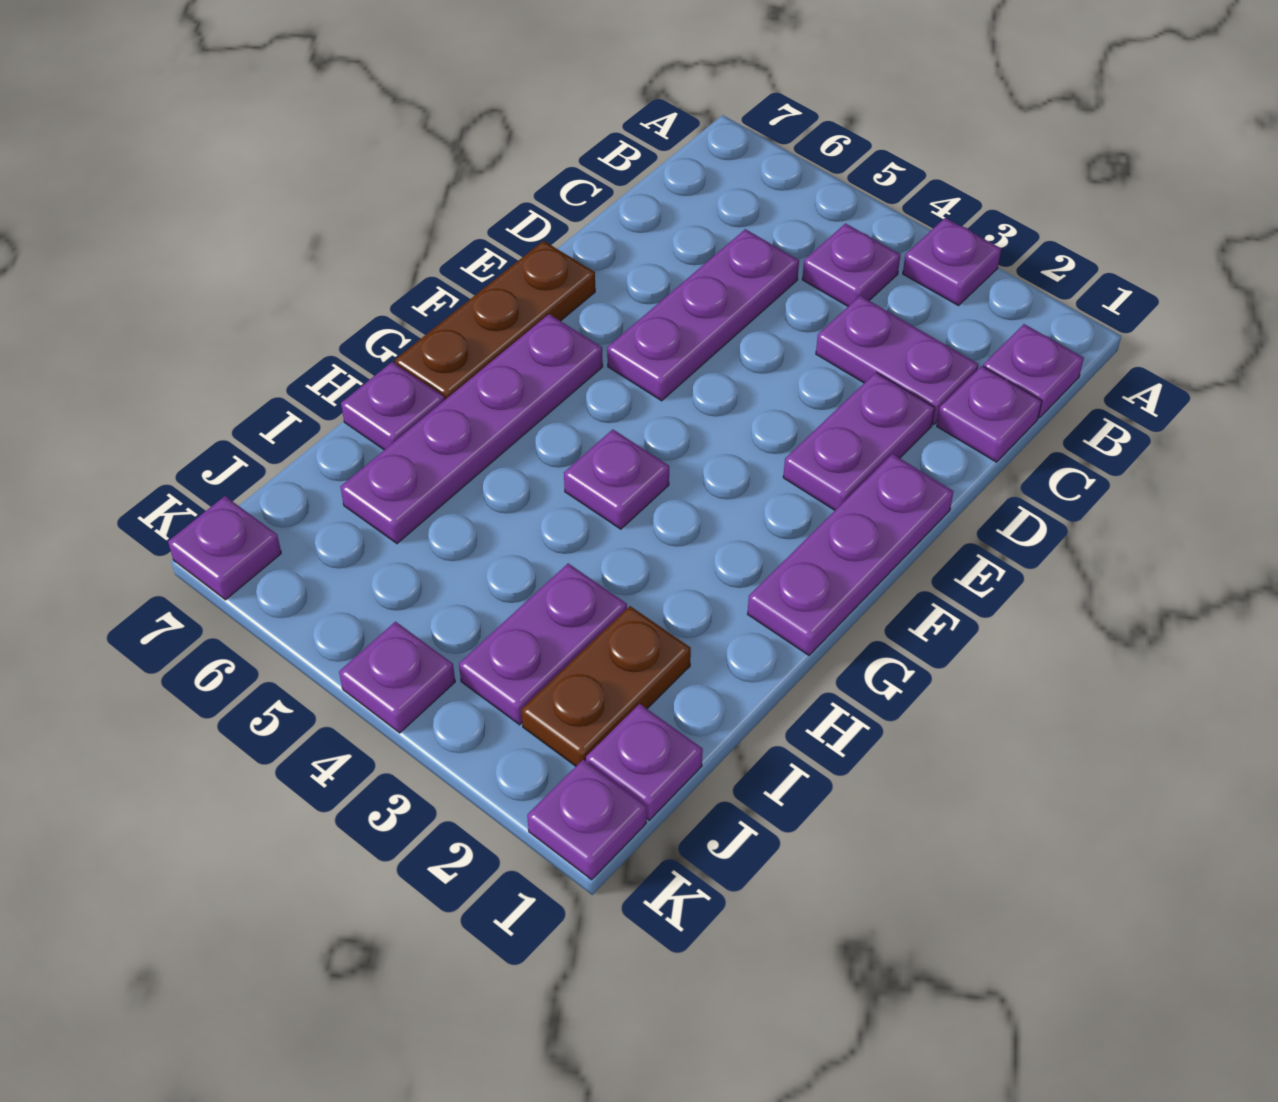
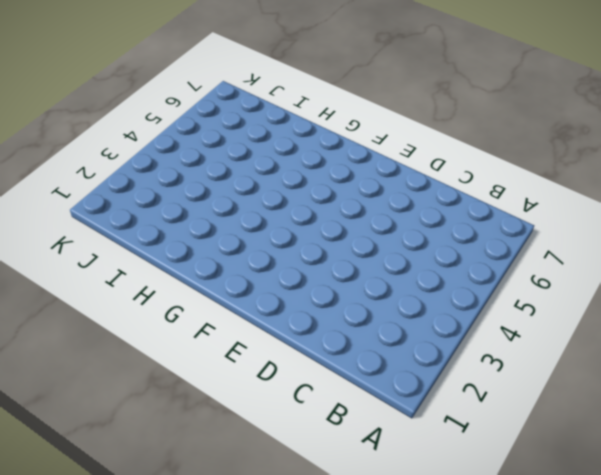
none -> purple 1x1 plate [903,218,1001,306]
none -> purple 1x1 plate [983,324,1084,418]
none -> purple 1x1 plate [802,224,900,306]

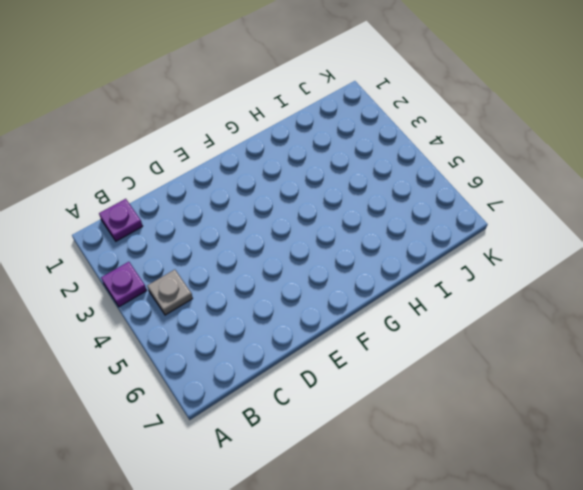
grey 1x1 plate [147,270,193,315] -> purple 1x1 plate [802,224,900,306]
none -> purple 1x1 plate [937,366,1042,462]
none -> purple 1x2 plate [816,296,979,424]
none -> purple 1x3 plate [607,229,799,401]

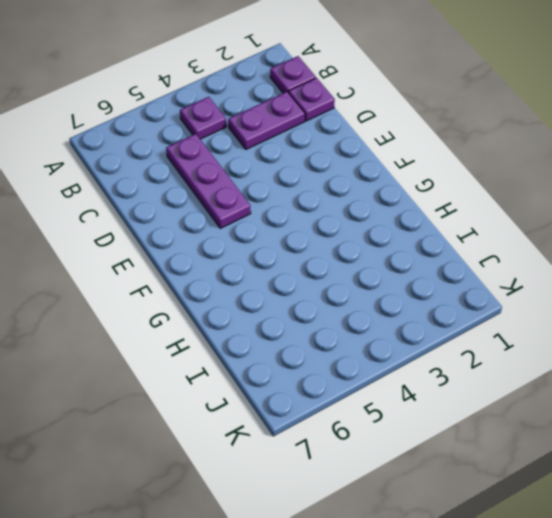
none -> purple 1x1 plate [903,218,1001,306]
none -> purple 1x2 plate [783,373,935,510]
none -> purple 1x3 plate [748,454,954,655]

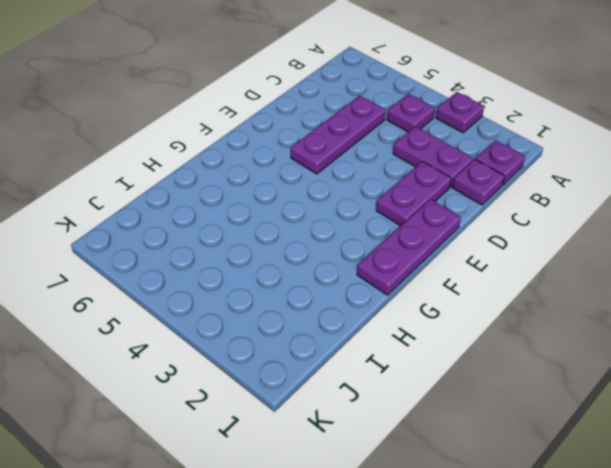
none -> brown 1x3 plate [395,241,595,400]
none -> purple 1x4 plate [340,314,603,544]
none -> purple 1x1 plate [564,429,669,529]

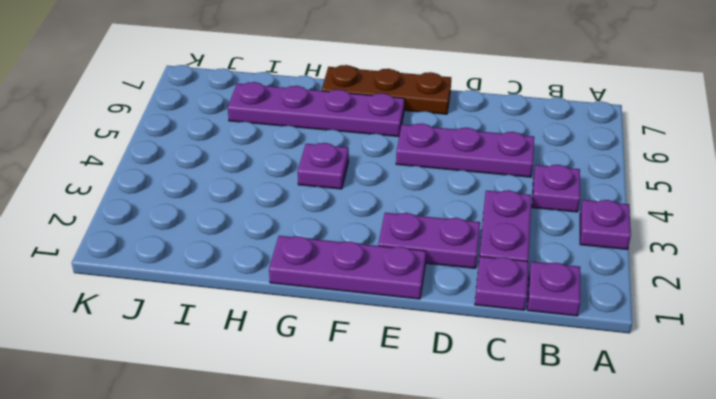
none -> purple 1x1 plate [341,362,445,450]
none -> brown 1x2 plate [521,606,691,766]
none -> purple 1x2 plate [459,563,627,725]

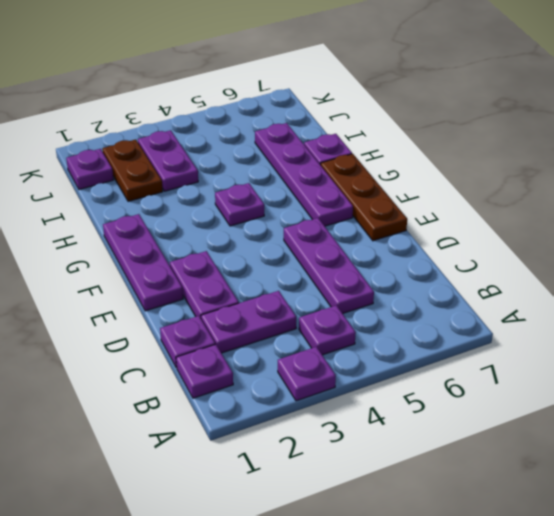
none -> purple 1x1 plate [527,760,647,880]
none -> purple 1x1 plate [339,622,455,733]
none -> purple 1x1 plate [168,496,281,600]

